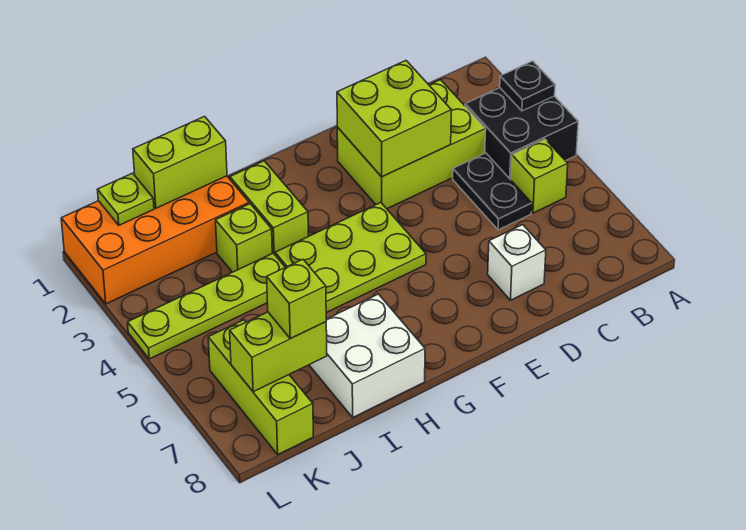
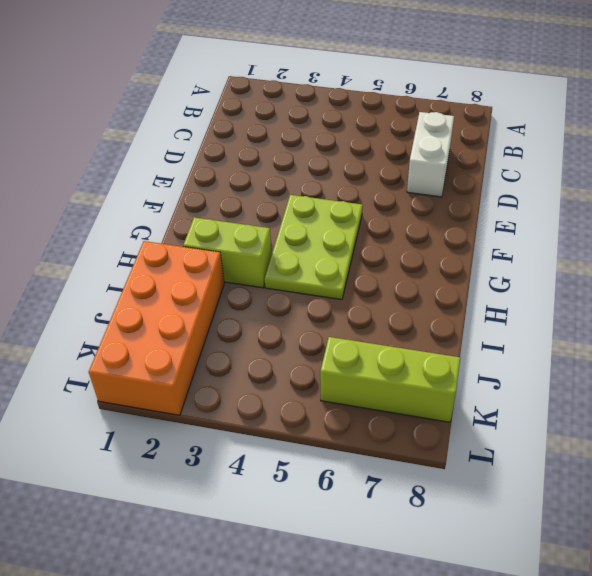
white 1x2 brick [407,112,454,197] -> white 1x1 brick [488,225,546,300]
none -> black 2x2 brick [465,88,578,180]
none -> lime 1x1 brick [511,139,568,213]
none -> lime 2x3 brick [337,80,486,209]

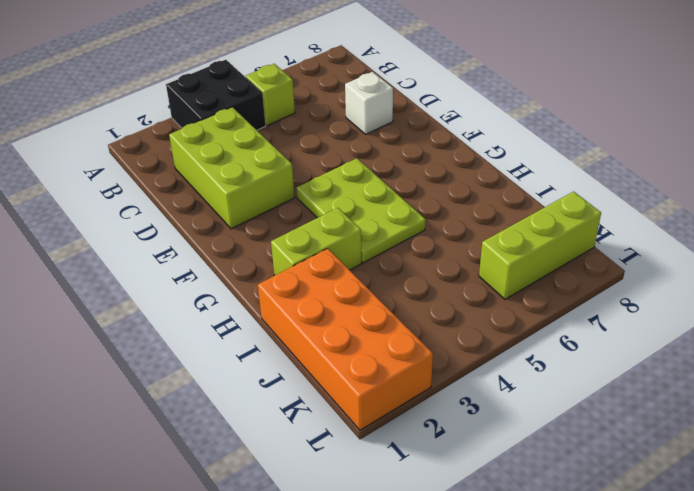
none -> black 1x2 plate [453,153,532,230]
none -> white 2x2 brick [309,294,425,417]
none -> lime 1x1 brick [216,204,272,272]

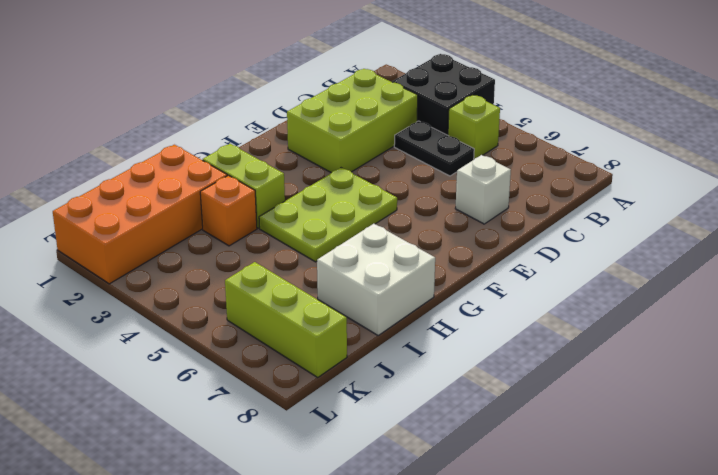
orange 1x1 brick [200,175,257,246] -> lime 1x1 brick [216,204,272,272]
none -> lime 1x4 plate [128,253,285,359]
none -> black 1x1 plate [500,61,555,111]
none -> lime 2x2 brick [337,61,451,177]

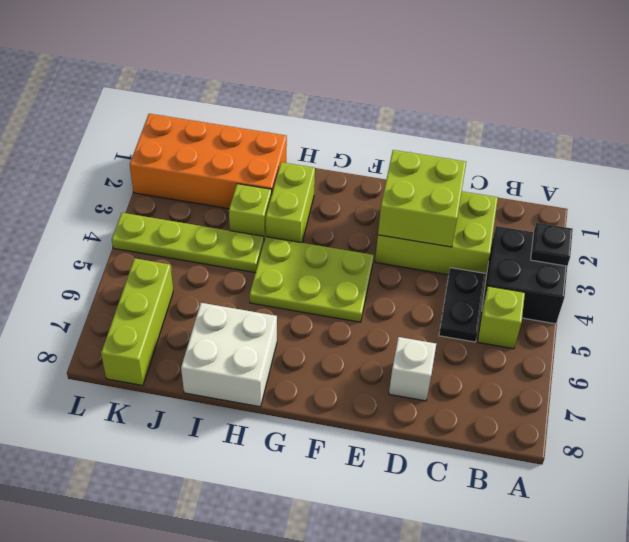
none -> lime 1x2 brick [133,117,227,208]
none -> lime 1x2 brick [230,312,327,392]
none -> lime 1x1 plate [98,173,154,225]

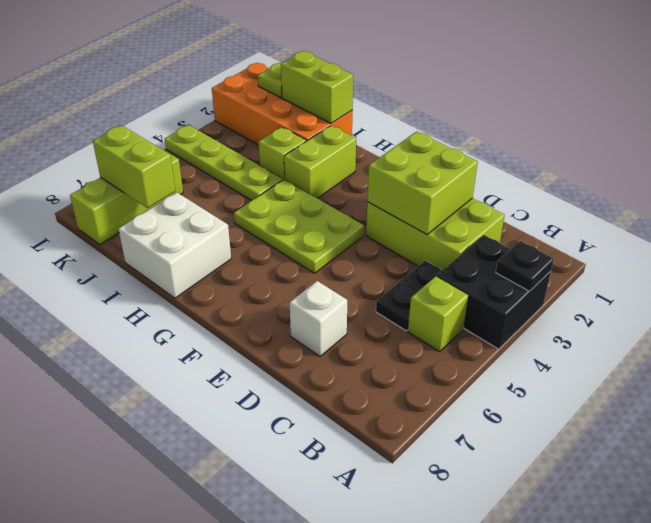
none -> lime 1x1 brick [267,259,326,339]

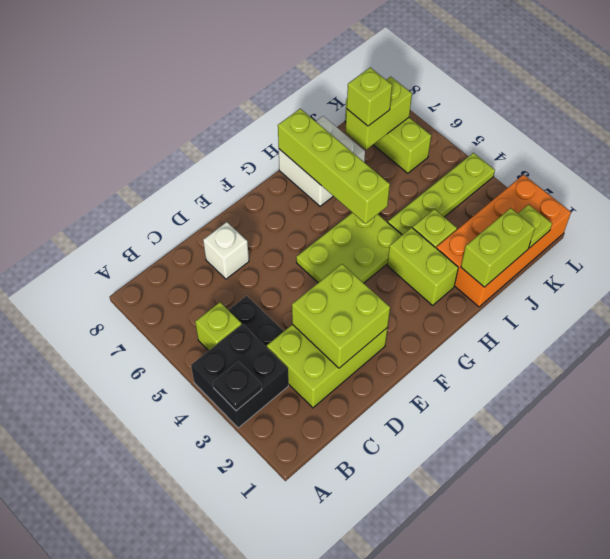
lime 1x4 brick [278,109,390,224] -> none

